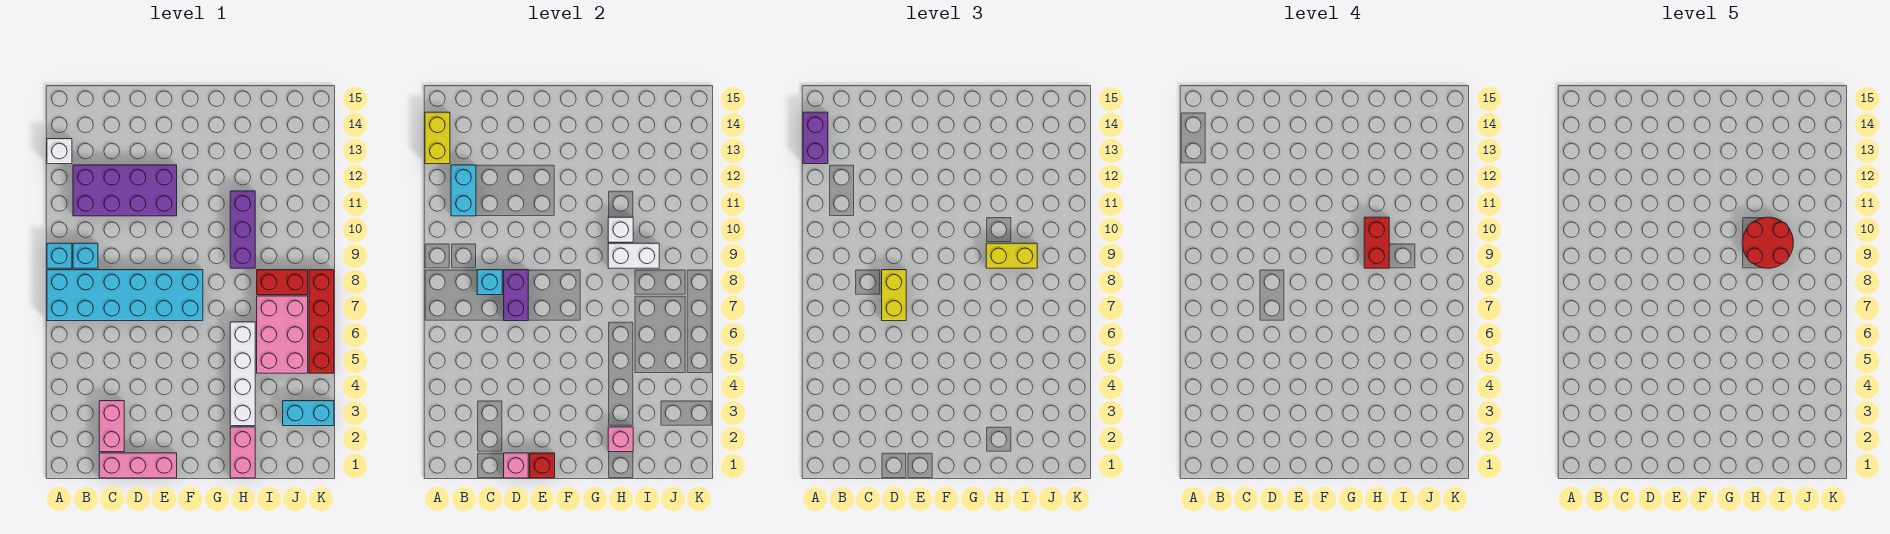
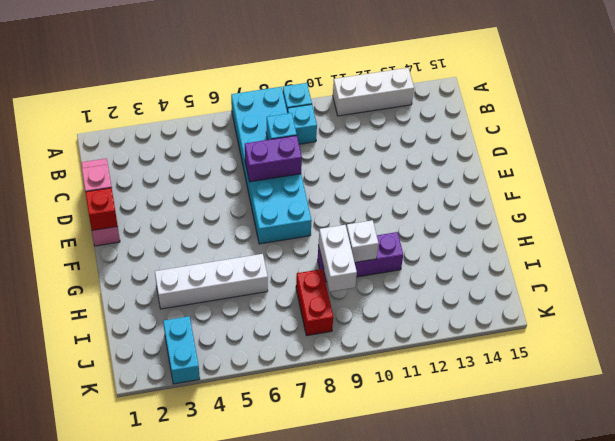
white 1x3 brick [333,68,414,116] -> white 1x1 brick [47,139,72,164]
none -> purple 2x4 brick [73,165,177,216]
none -> pink 1x2 brick [99,401,124,452]
none -> pink 1x2 brick [230,427,255,478]

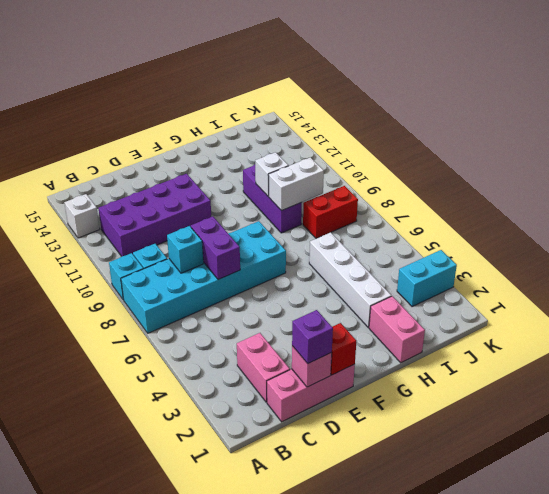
purple 1x1 brick [292,310,333,364] -> none
none -> pink 2x3 brick [257,296,308,373]
none -> red 1x4 brick [309,270,334,373]
none -> yellow 1x2 brick [425,112,450,164]

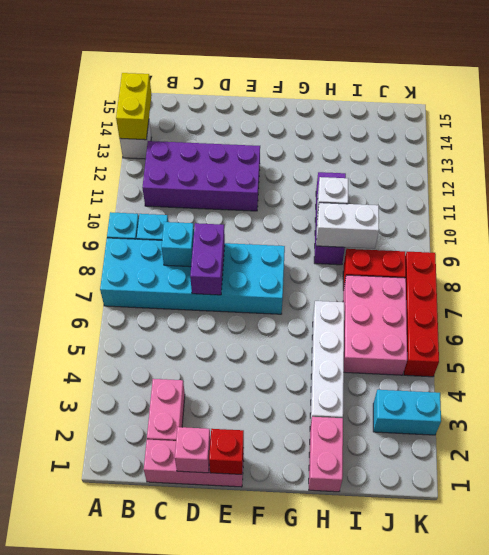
none -> cyan 1x2 brick [451,165,476,216]
none -> pink 1x1 brick [608,427,633,452]
none -> purple 1x2 brick [803,112,828,164]

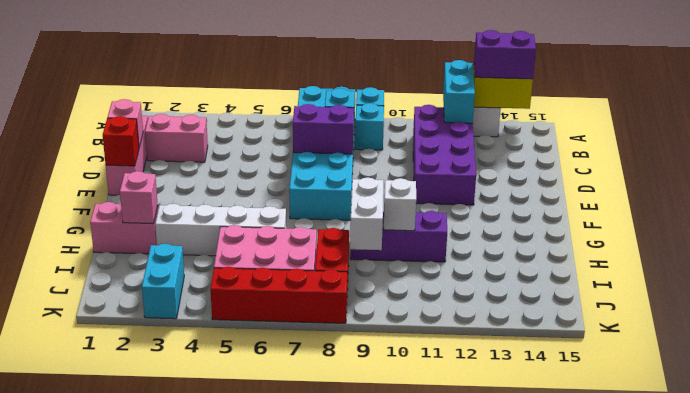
cyan 1x2 brick [443,60,475,123] -> cyan 1x2 brick turned to [451,165,476,216]
none -> yellow 1x2 brick [882,270,906,321]
none -> yellow 1x2 brick [986,243,1037,268]
none -> red 1x2 brick [1364,217,1389,268]

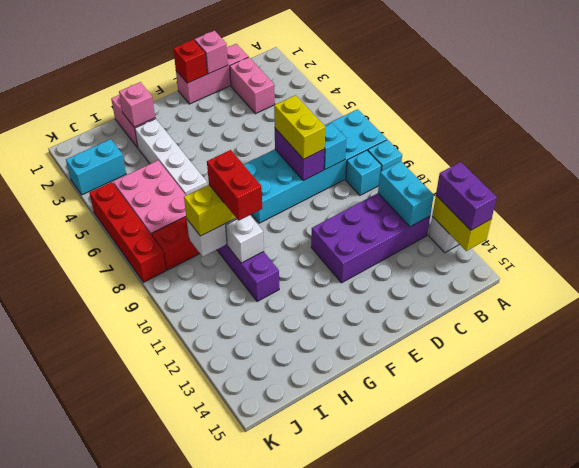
none -> red 2x2 round brick [1742,217,1793,268]

